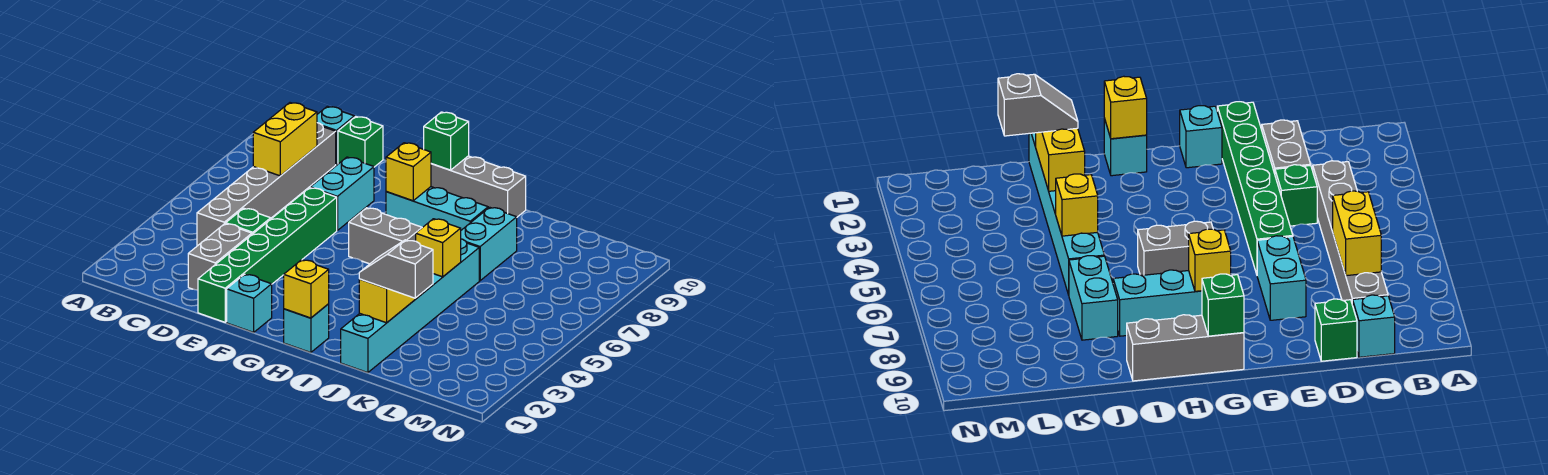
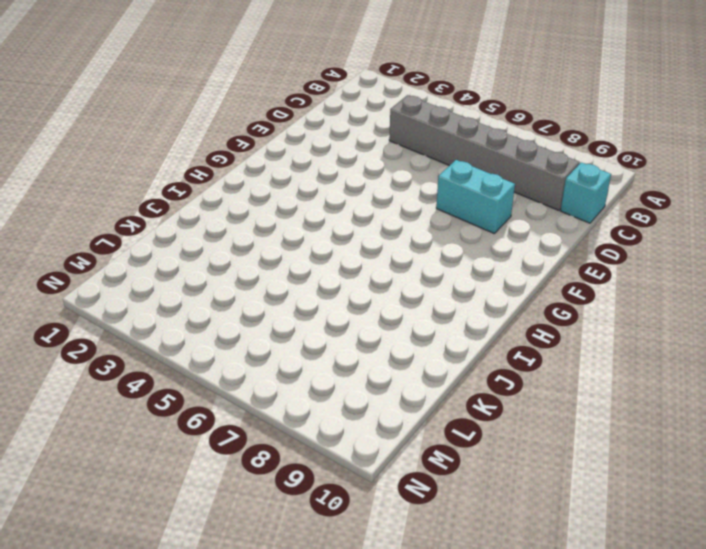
none -> grey 1x2 brick [188,224,252,290]
none -> green 1x1 brick [226,208,271,234]
none -> green 1x1 brick [338,117,383,167]

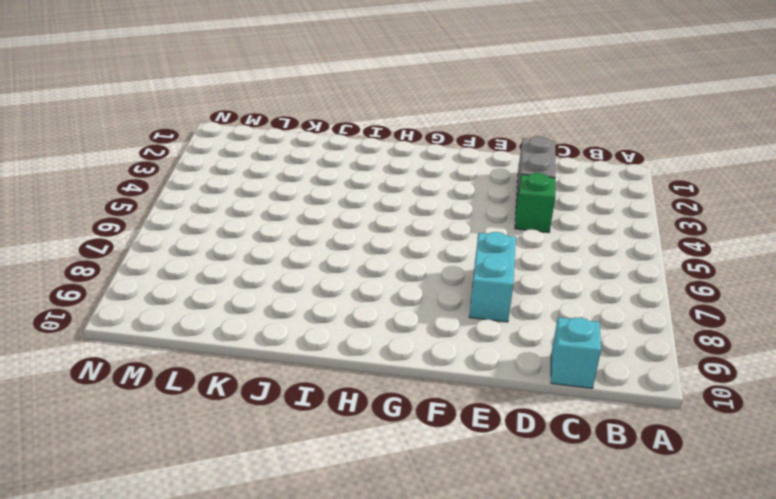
none -> grey 1x6 brick [197,123,336,246]
none -> green 1x1 brick [338,117,383,167]
none -> green 1x6 brick [198,188,337,322]

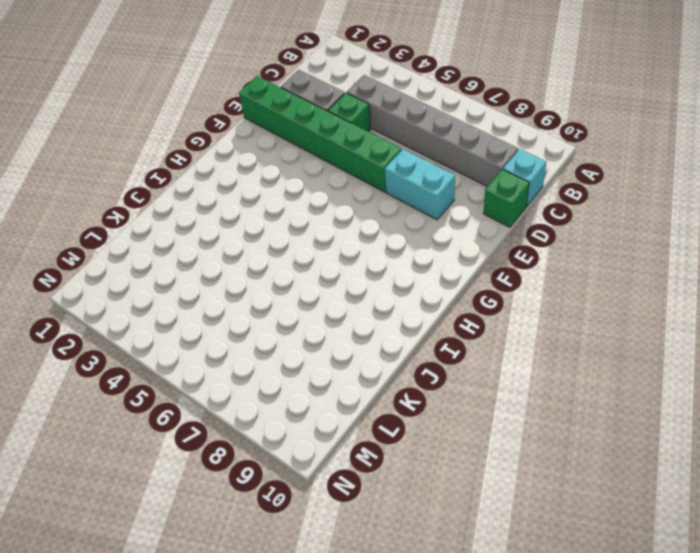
none -> cyan 1x1 brick [227,274,272,332]
none -> grey 1x2 brick [349,208,422,264]
none -> cyan 1x3 brick [386,187,488,230]

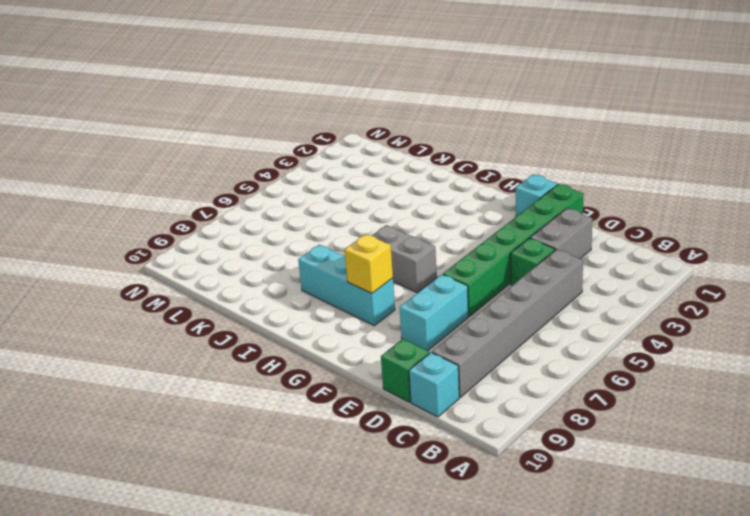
none -> grey 1x3 brick [431,156,526,217]
none -> cyan 1x1 brick [284,304,329,353]
none -> cyan 1x6 brick [341,239,479,373]

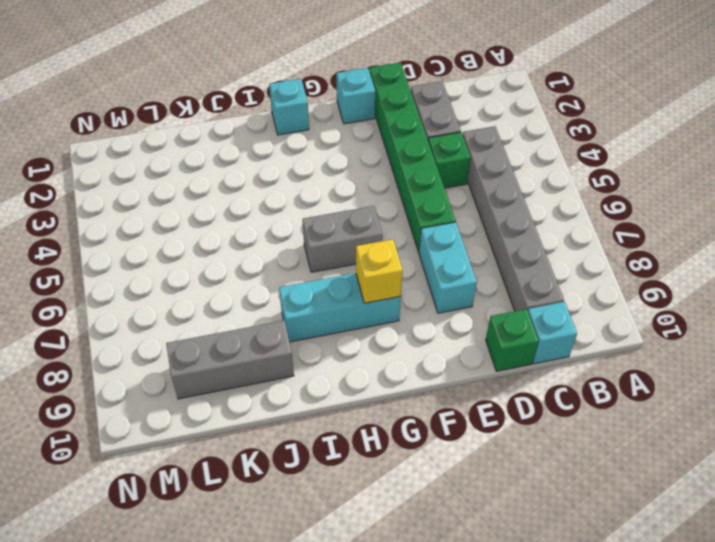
grey 1x3 brick [166,321,294,399] -> grey 1x3 brick moved to [431,156,526,217]
none -> cyan 1x6 brick [341,239,479,373]
none -> cyan 1x2 brick [461,207,517,281]
none -> yellow 1x2 brick [253,103,317,176]

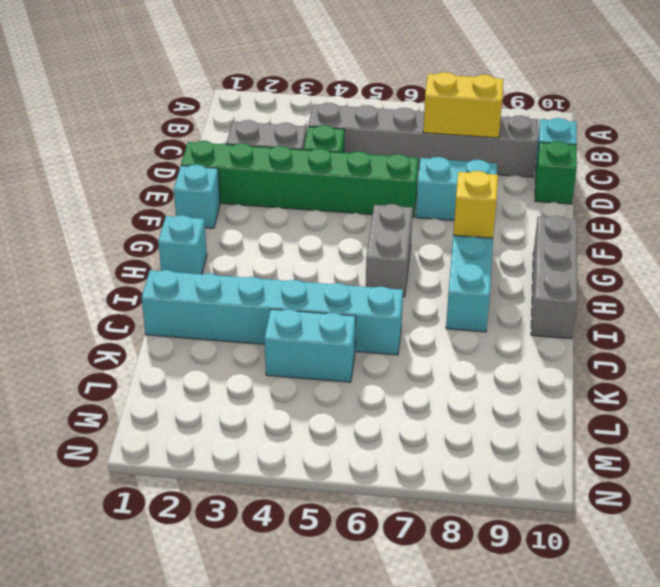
cyan 1x2 brick [265,309,356,382] -> cyan 1x2 brick moved to [461,207,517,281]
none -> green 1x1 brick [424,112,469,170]
none -> yellow 1x1 brick [284,260,329,318]
none -> yellow 1x2 brick [359,279,423,323]

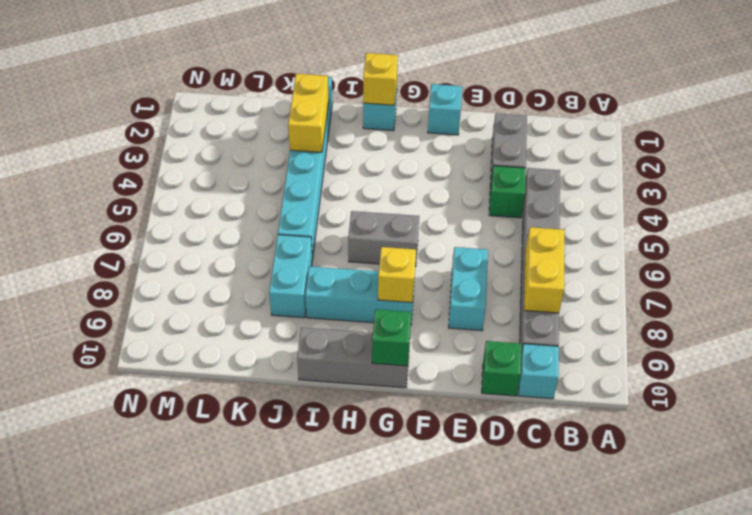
none -> green 1x6 brick [198,188,337,322]
none -> yellow 1x1 brick [416,219,461,277]
none -> grey 1x2 slope [359,240,433,298]

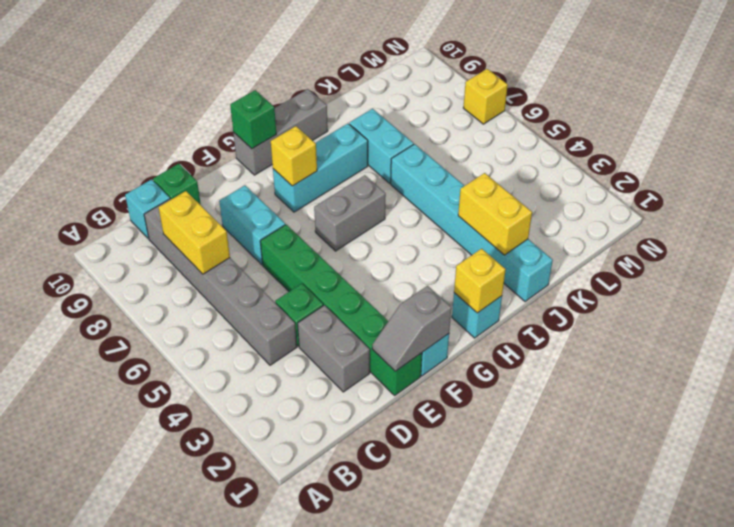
grey 1x2 slope [372,286,451,371] -> grey 1x2 slope moved to [359,240,433,298]
yellow 1x1 brick [463,69,508,124] -> yellow 1x1 brick moved to [416,219,461,277]

